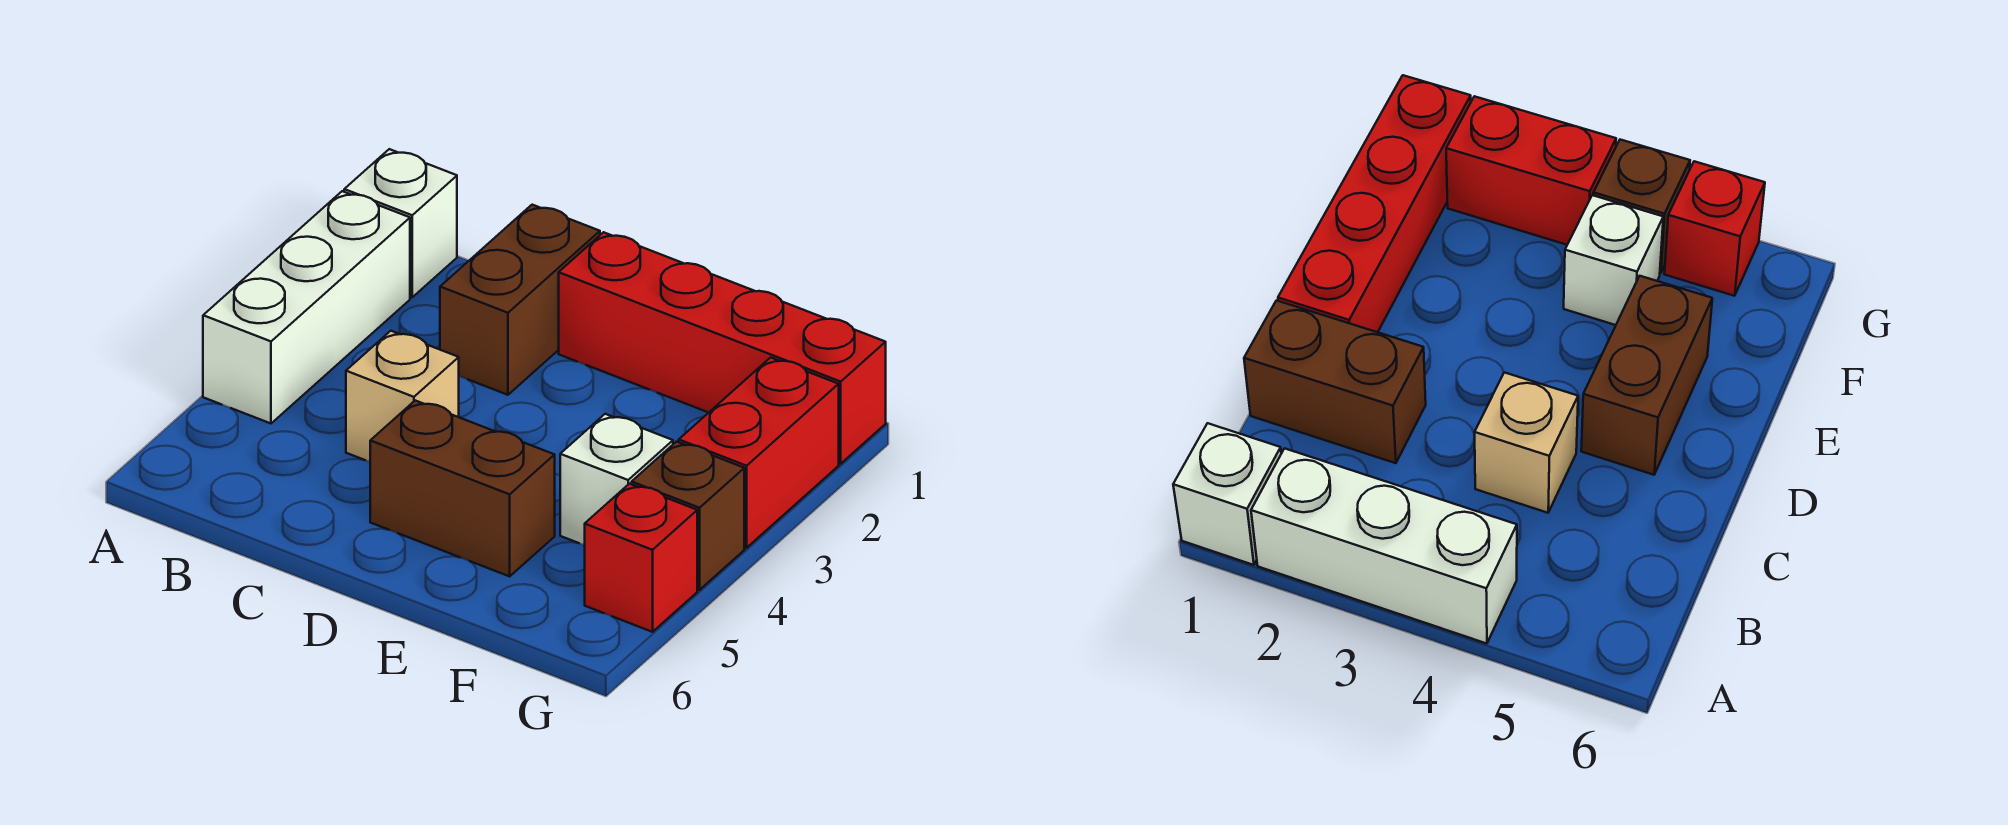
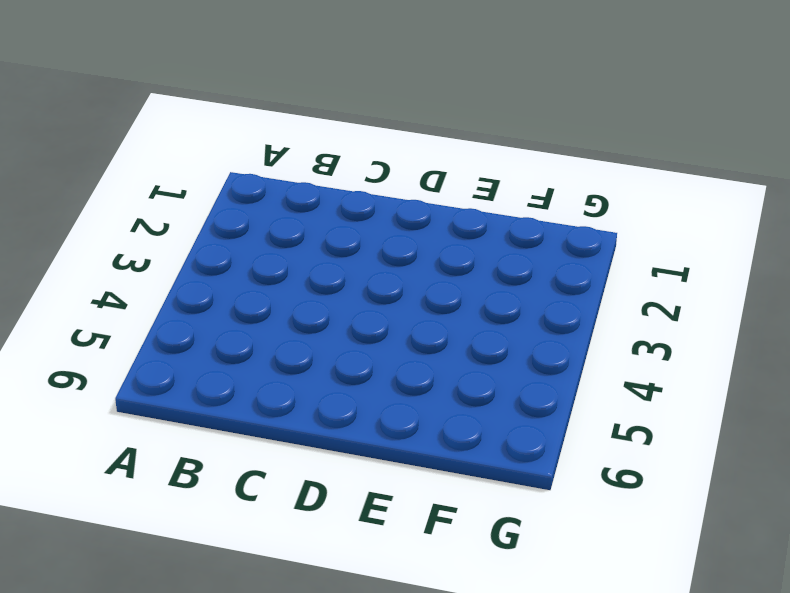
none -> white 1x1 brick [344,149,457,297]
none -> white 1x3 brick [203,191,410,423]

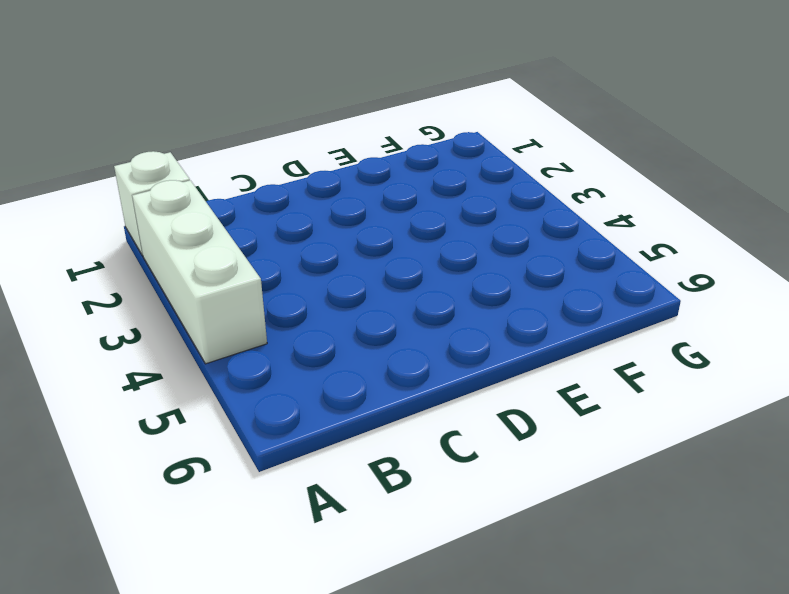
none -> brown 1x2 brick [440,205,600,395]
none -> tan 1x1 brick [346,331,459,462]

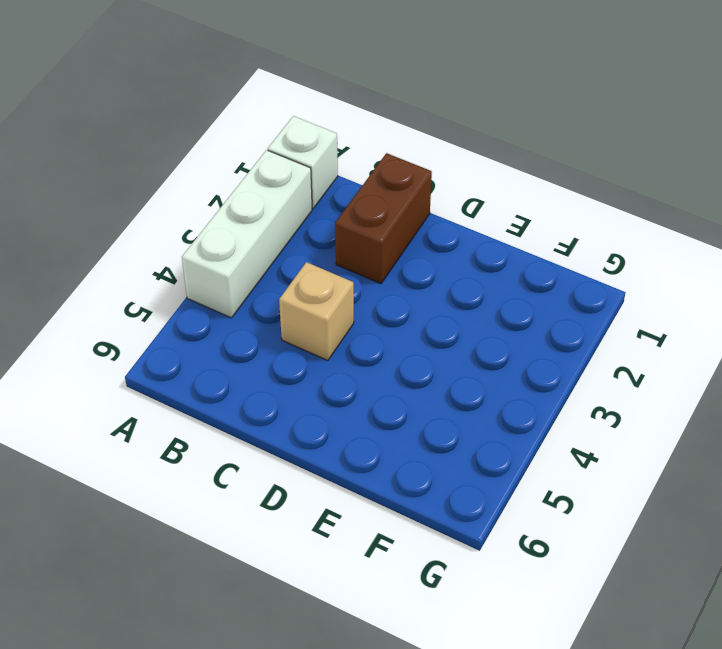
none -> red 1x4 brick [559,232,886,464]
none -> brown 1x2 brick [370,401,555,576]

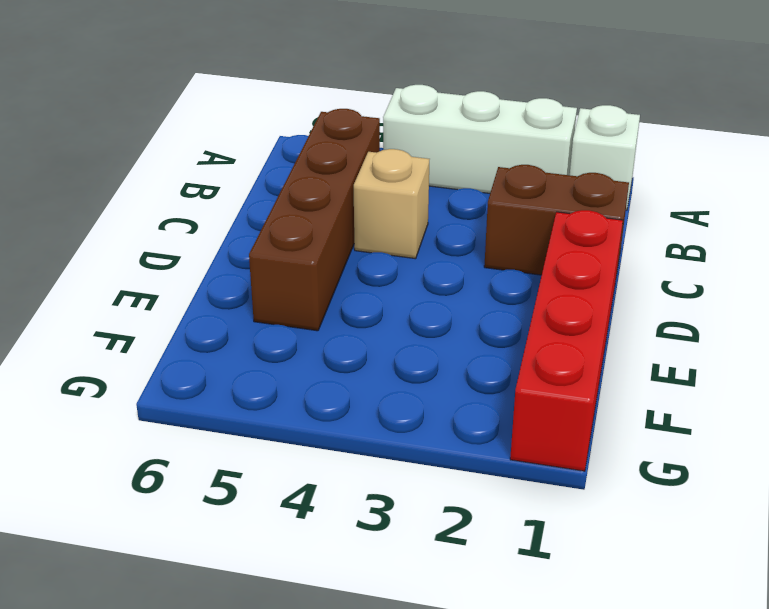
brown 1x4 brick [249,109,380,331] -> brown 1x2 brick [370,401,555,576]
none -> white 1x1 brick [560,414,673,545]
none -> red 1x2 brick [679,357,839,548]

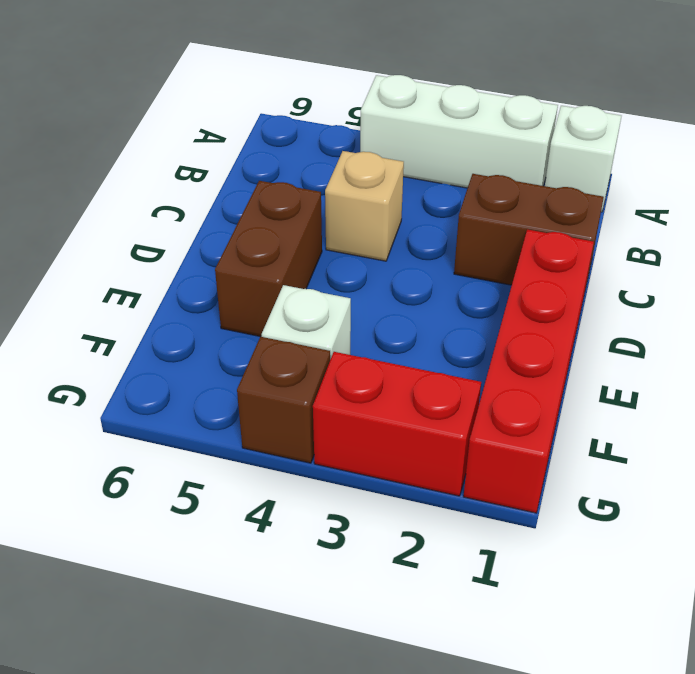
none -> red 1x1 brick [585,484,697,632]

